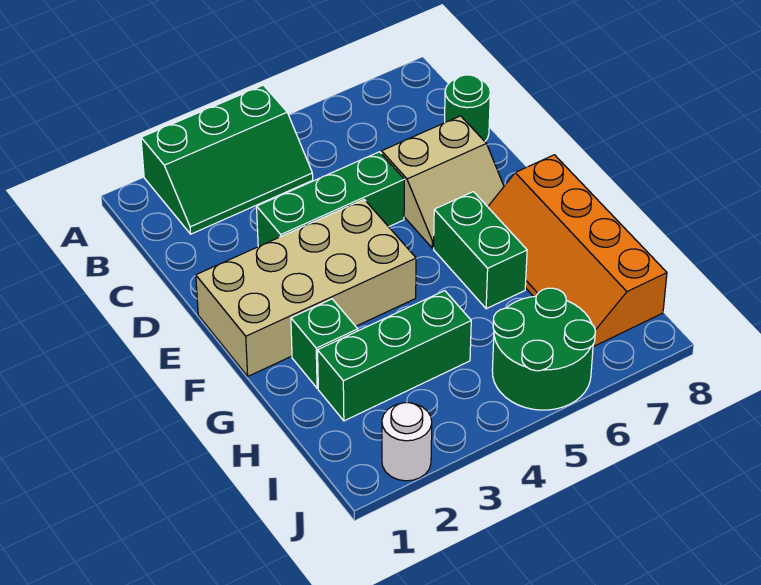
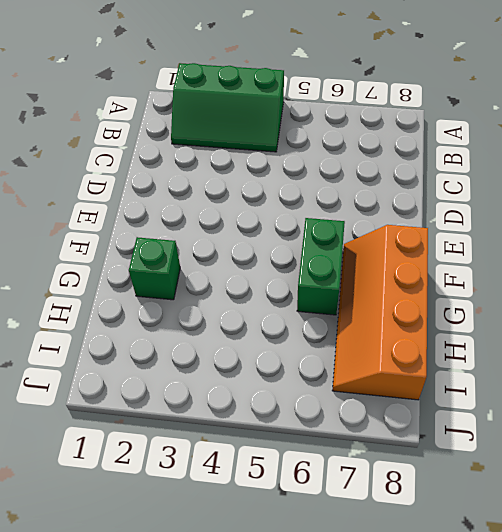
none -> green 1x1 round brick [445,75,490,141]
none -> green 1x3 brick [257,152,404,247]

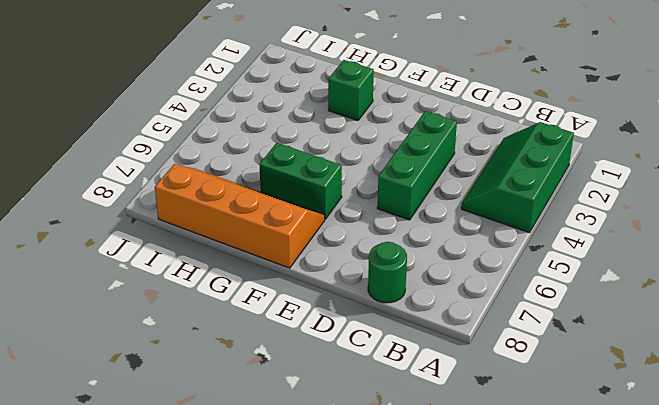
none -> tan 2x2 slope [382,116,504,248]
none -> tan 2x4 brick [196,200,416,376]

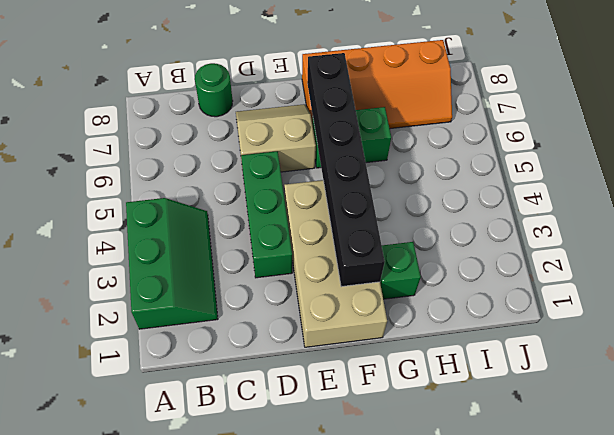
tan 2x2 slope [236,104,316,172] -> tan 2x2 slope turned to [382,116,504,248]
black 1x6 brick [307,53,385,287] -> none
none -> green 1x3 brick [318,291,471,421]
none -> green 2x2 round brick [492,288,595,410]

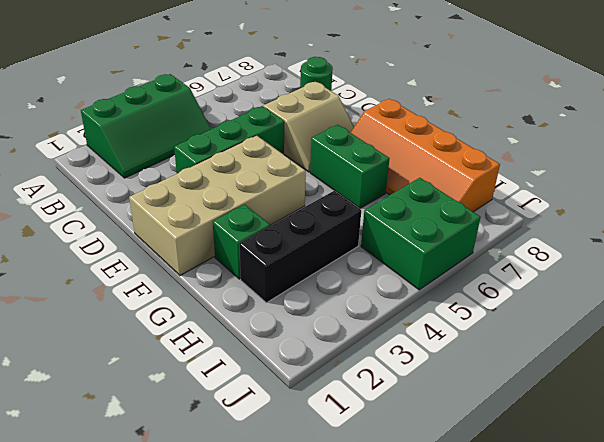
black 1x3 brick [239,191,361,303] -> green 1x3 brick [318,291,471,421]
green 2x2 brick [361,178,481,290] -> green 2x2 round brick [492,288,595,410]
none -> white 1x1 round brick [382,403,432,481]

